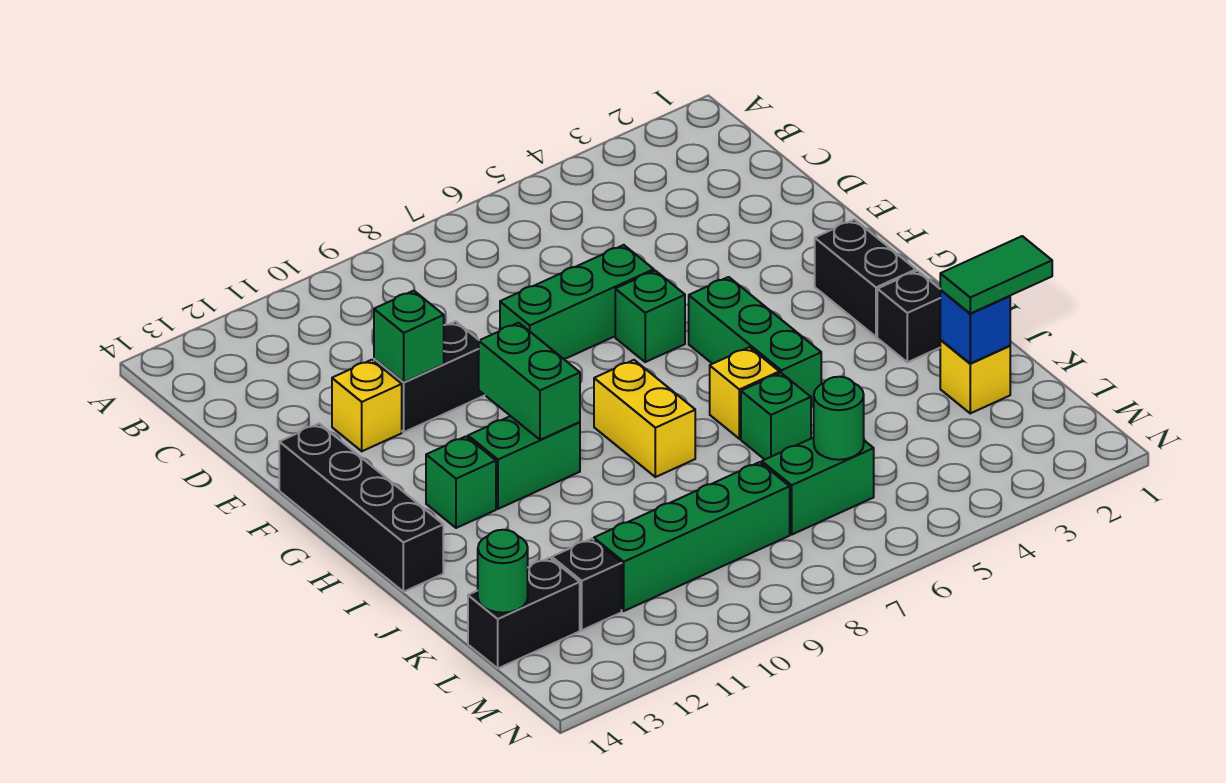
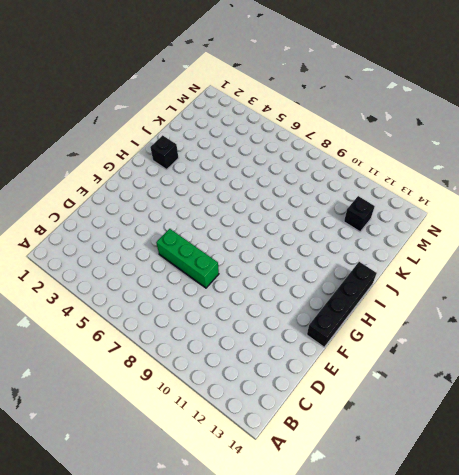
none -> black 1x2 brick [374,321,485,432]
none -> yellow 1x1 brick [332,360,402,451]
none -> green 1x1 brick [615,271,685,362]

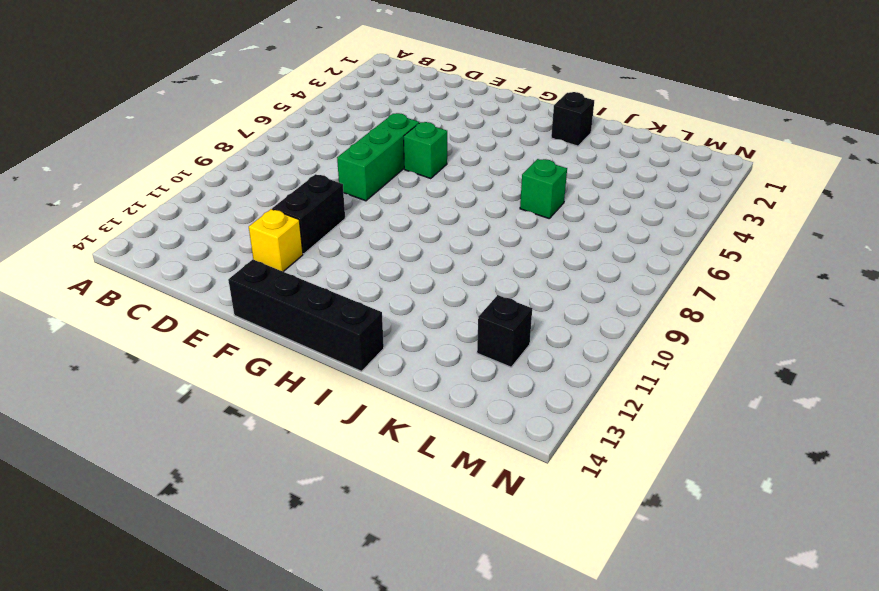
none -> black 1x2 brick [815,220,916,337]
none -> green 1x3 brick [689,277,821,406]
none -> yellow 1x2 brick [594,360,695,477]

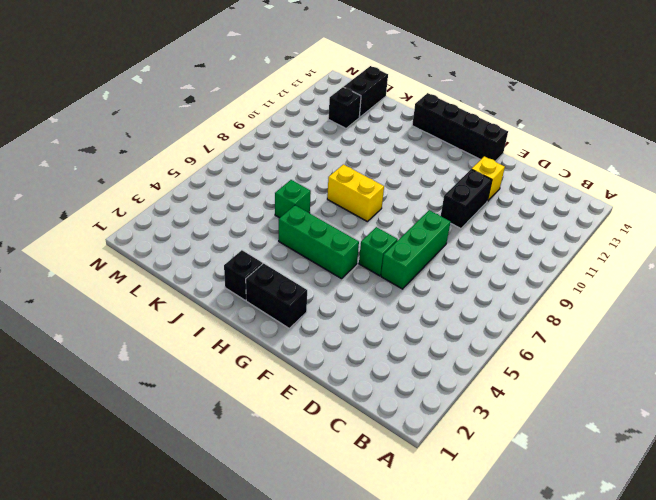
none -> green 1x2 brick [468,416,580,509]
none -> green 1x1 brick [426,437,496,528]
none -> yellow 1x1 brick [710,347,779,439]

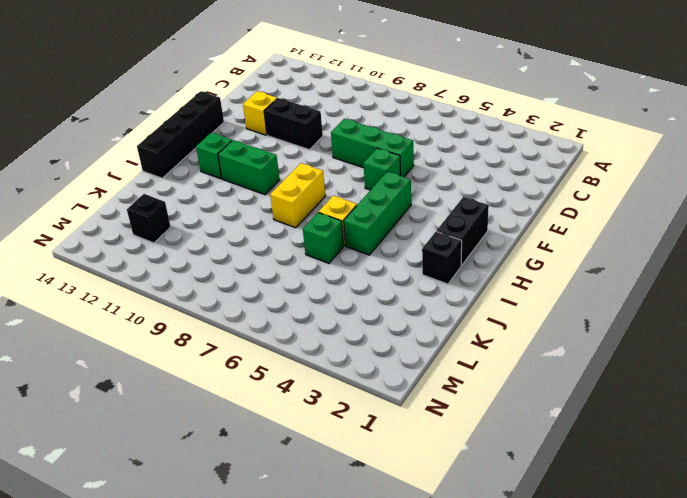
none -> yellow 1x1 brick [940,340,1010,413]
none -> green 1x2 brick [762,438,874,534]
none -> green 1x4 brick [594,462,790,611]

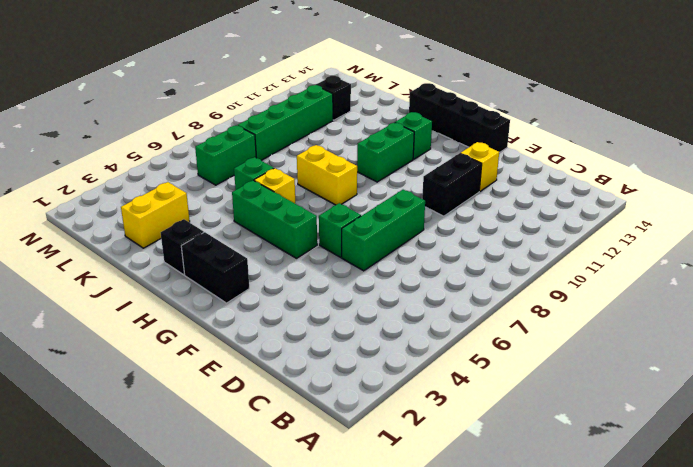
yellow 1x2 brick [121,182,190,248] -> yellow 1x1 brick [940,340,1010,413]
none -> black 1x2 brick [468,558,580,668]
none -> green 1x1 brick [374,291,444,382]
none -> green 1x2 brick [479,323,580,440]

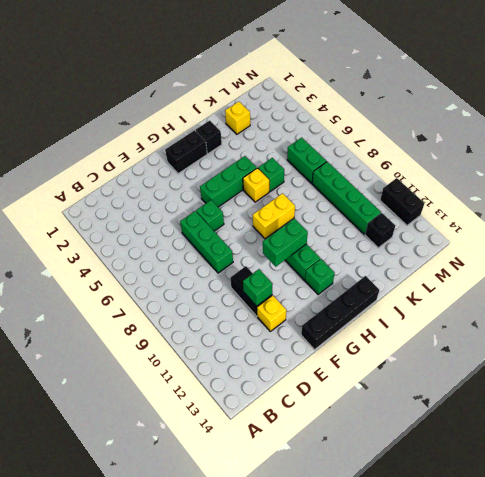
black 1x2 brick [380,178,424,225] -> black 1x2 brick moved to [468,558,580,668]
none -> blue 1x1 brick [940,290,1010,363]
none -> green 1x1 round brick [814,377,864,460]
none -> green 1x1 round brick [478,530,528,613]

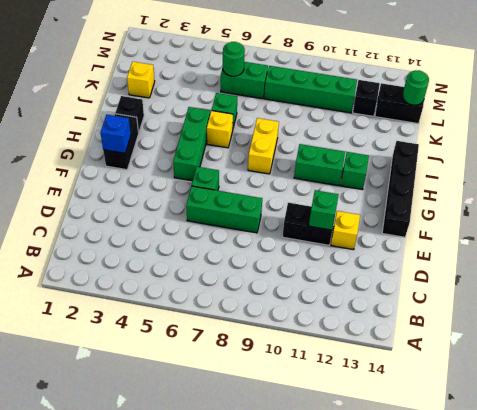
blue 1x1 brick [100,115,131,153] -> blue 1x1 brick moved to [940,290,1010,363]
none -> green 1x2 brick [479,323,580,440]
none -> green 1x2 tile [940,236,1052,314]

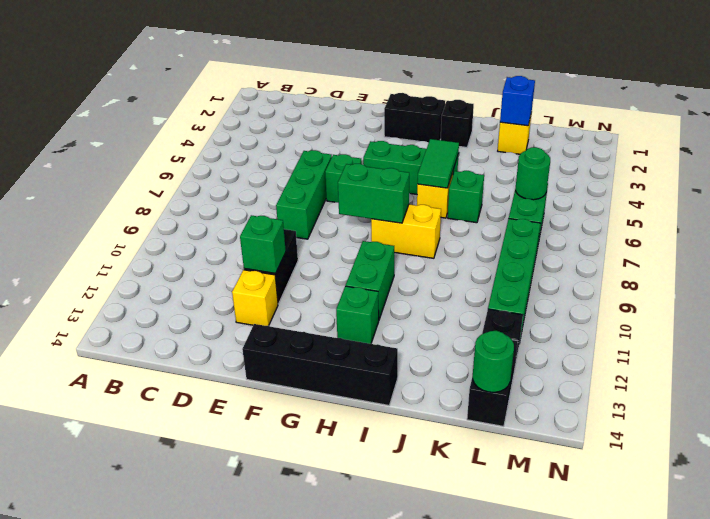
green 1x2 brick [338,164,409,223] -> green 1x2 brick moved to [479,323,580,440]
green 1x2 tile [418,139,459,188] -> green 1x2 tile moved to [940,236,1052,314]

